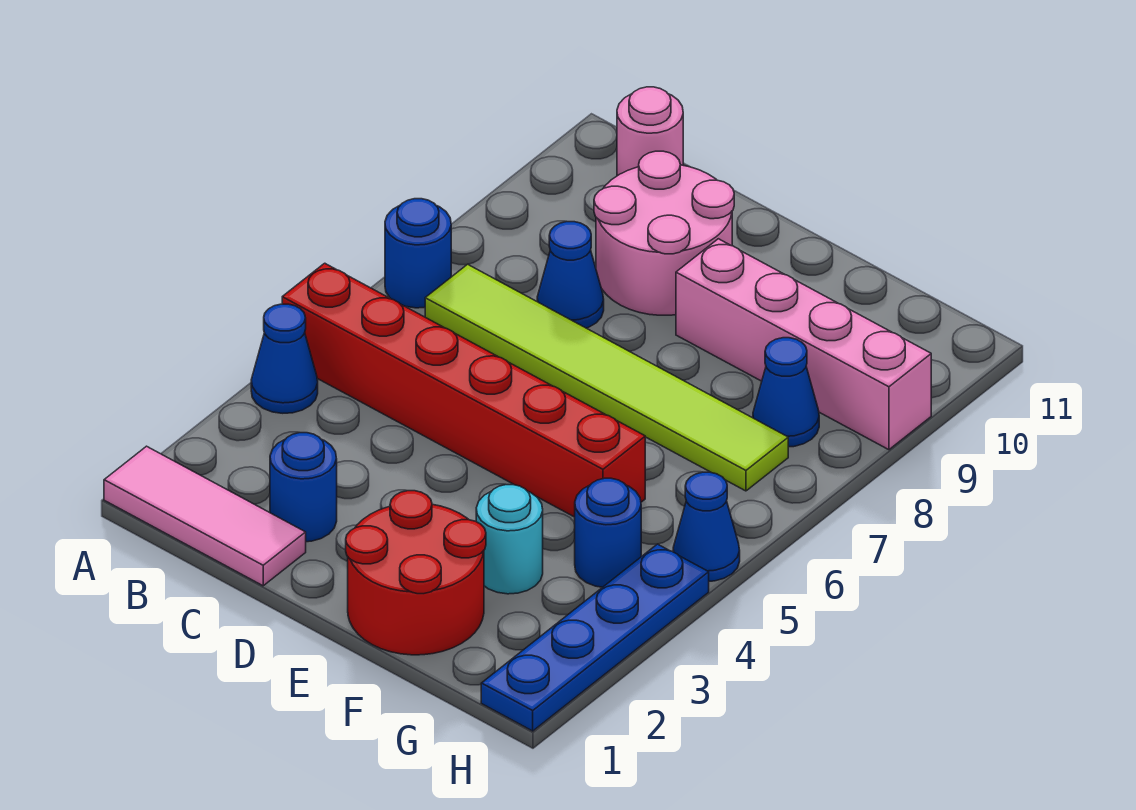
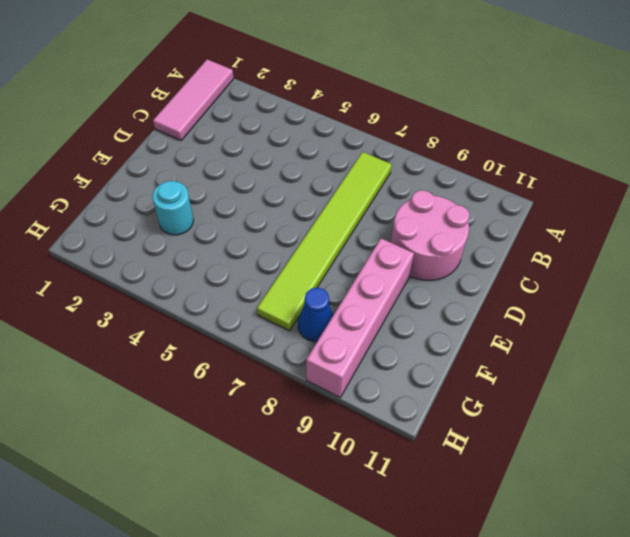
none -> blue 1x1 cone [251,304,318,413]
none -> red 1x6 brick [282,263,645,517]
none -> blue 1x1 round brick [385,199,451,308]

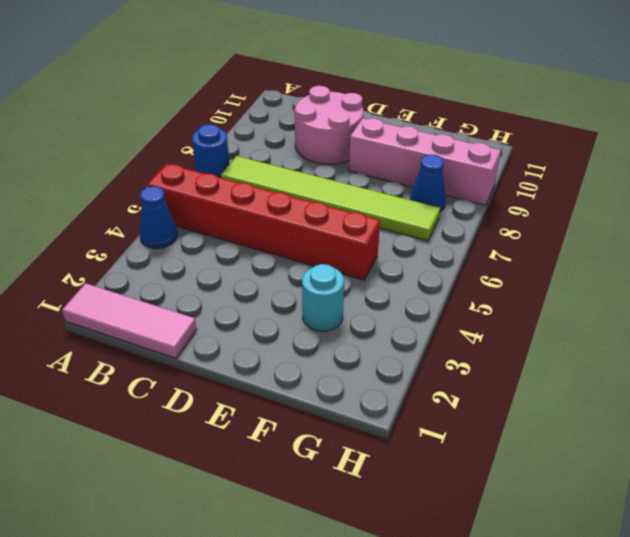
none -> pink 1x1 round brick [617,87,683,176]
none -> blue 1x1 round brick [270,433,337,542]
none -> blue 1x1 cone [537,222,604,328]

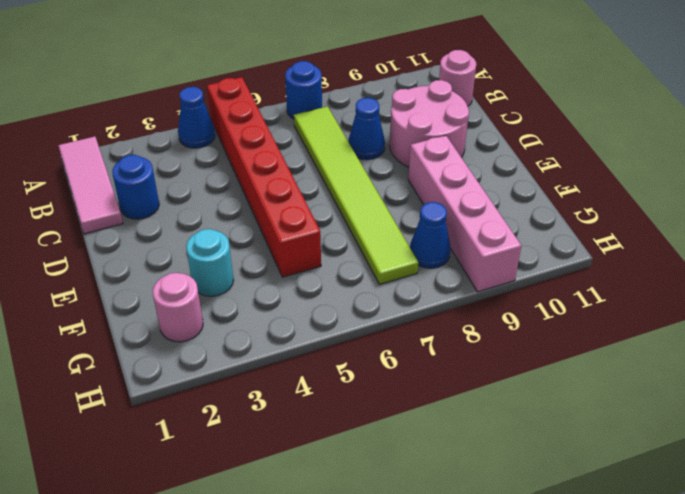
pink 1x1 round brick [153,273,203,342] -> none
none -> red 2x2 round brick [346,491,486,655]
none -> blue 1x1 round brick [575,478,641,587]
none -> blue 1x4 plate [481,544,709,731]

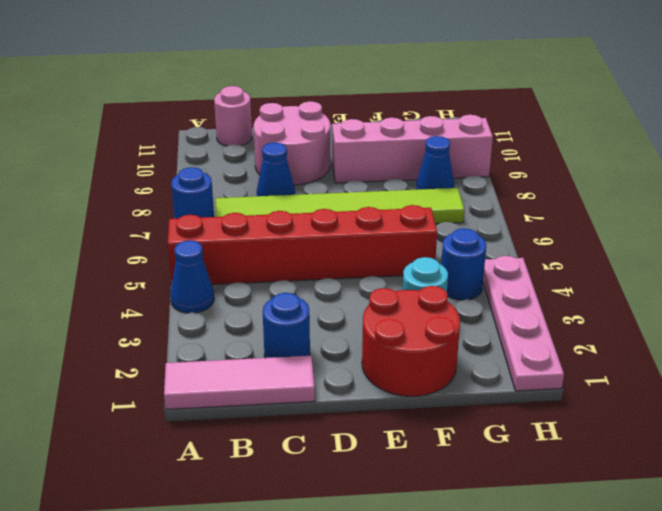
pink 1x4 plate [483,256,564,391] -> blue 1x4 plate [481,544,709,731]
none -> blue 1x1 cone [673,472,740,581]

